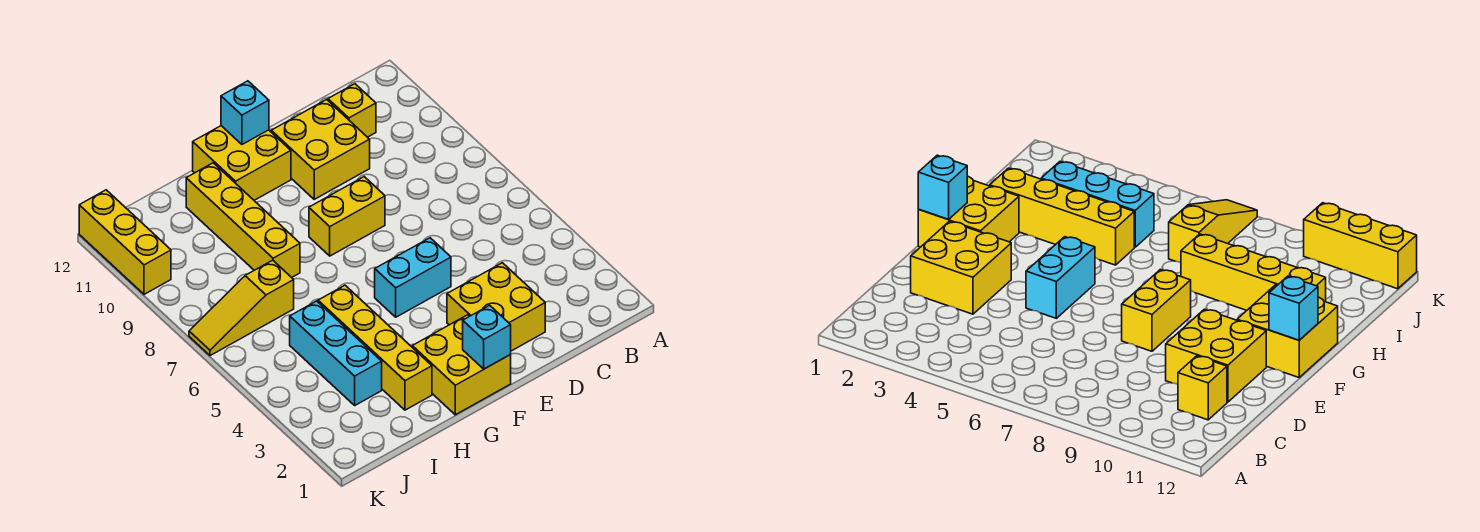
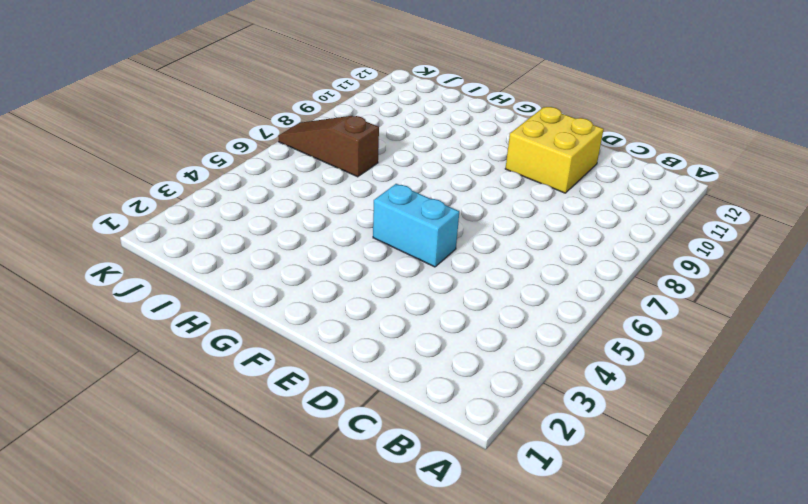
brown 1x3 slope [278,116,379,177] -> yellow 1x3 slope [189,260,294,356]
none -> yellow 1x1 brick [328,84,376,137]
none -> yellow 2x2 brick [447,263,545,351]
none -> yellow 1x2 brick [309,177,385,256]

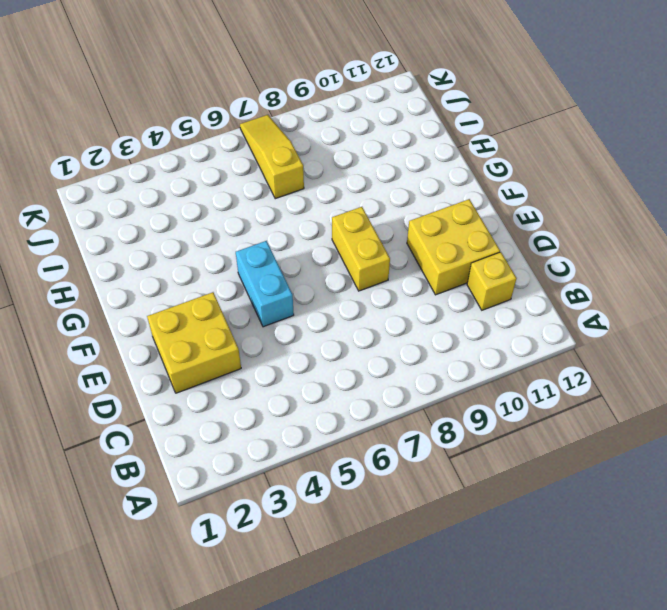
none -> yellow 2x2 brick [412,315,511,415]
none -> yellow 2x2 brick [193,126,291,200]
none -> yellow 1x4 brick [318,285,432,410]

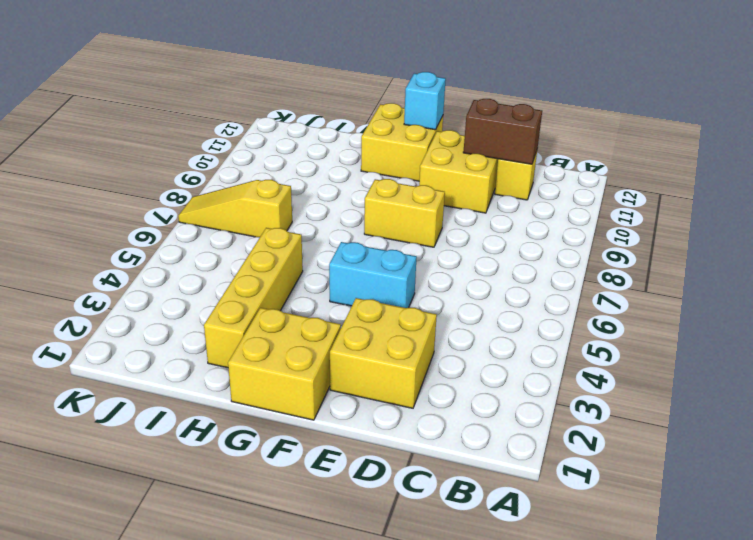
brown 1x2 brick [463,99,542,164] -> none
none -> yellow 1x4 brick [186,163,300,277]
none -> cyan 1x3 brick [290,301,382,405]
none -> yellow 1x3 brick [79,190,171,294]

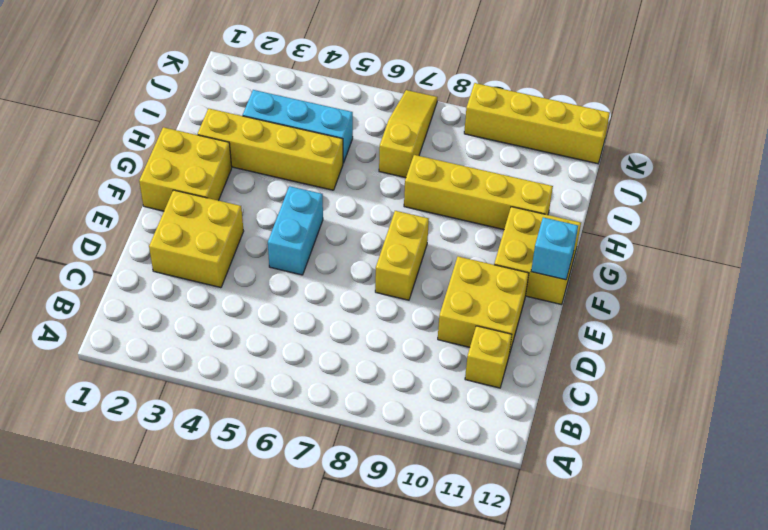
yellow 1x4 brick [464,83,610,164] -> yellow 1x3 brick [79,190,171,294]
none -> cyan 1x1 brick [463,305,511,369]

